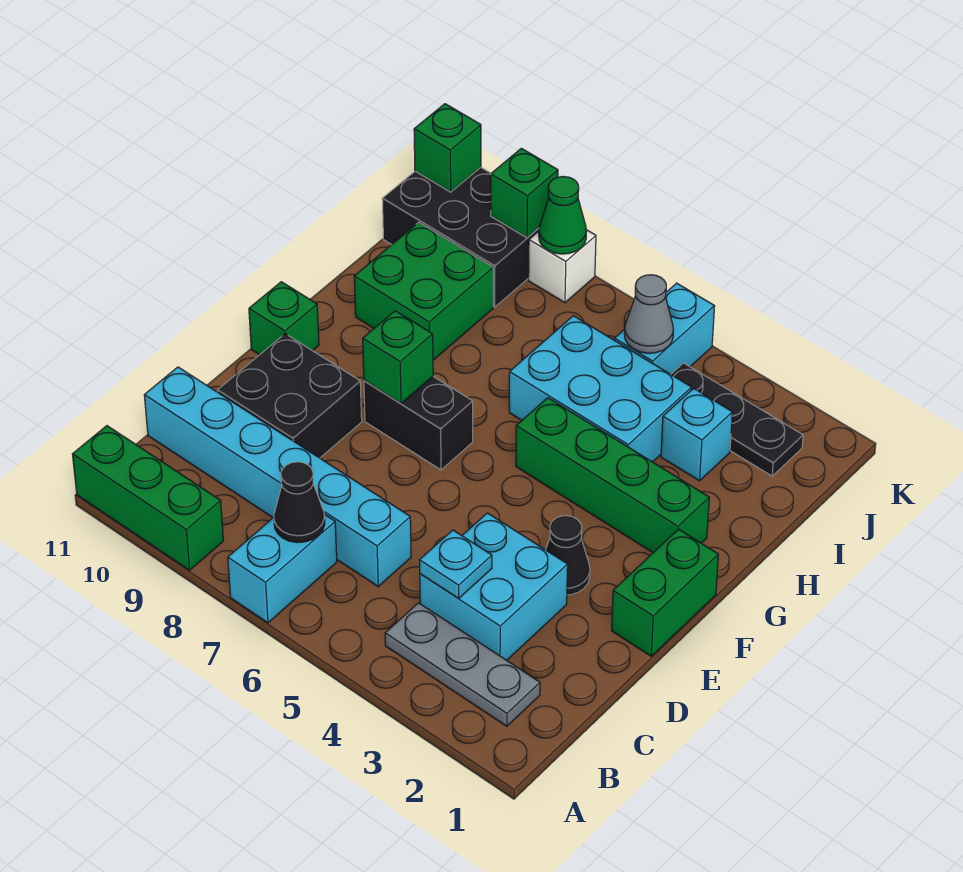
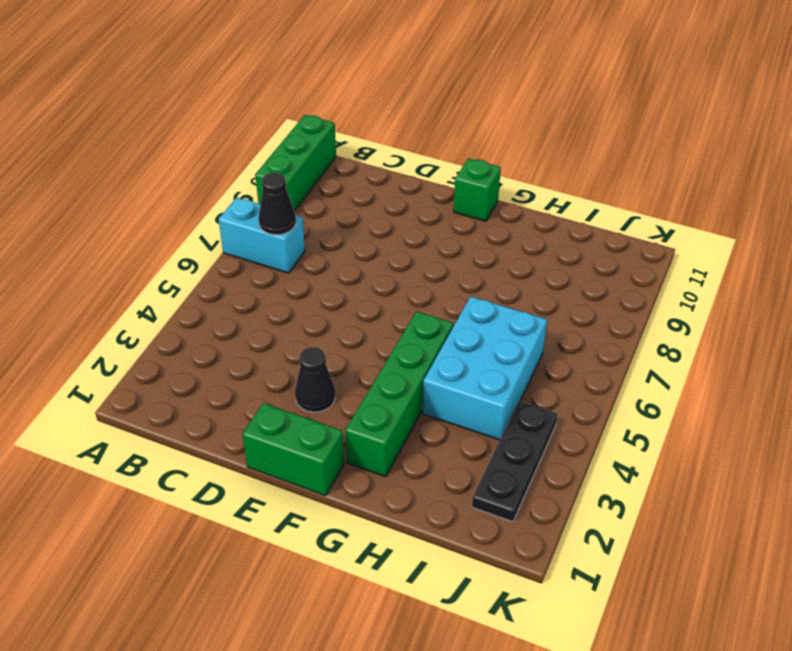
none -> grey 1x3 plate [385,603,540,726]
none -> cyan 2x2 brick [420,513,568,660]
none -> cyan 1x6 brick [144,367,411,586]

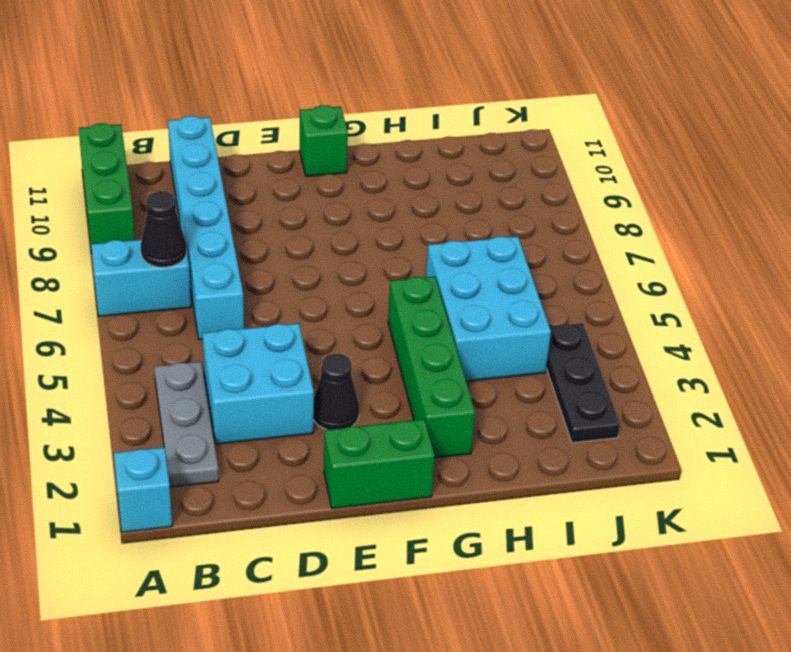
cyan 1x1 brick [114,447,172,532] -> cyan 1x1 brick moved to [661,388,732,481]
none -> black 2x2 brick [218,334,362,458]
none -> black 1x2 brick [364,376,473,470]
none -> green 2x2 brick [354,222,493,360]

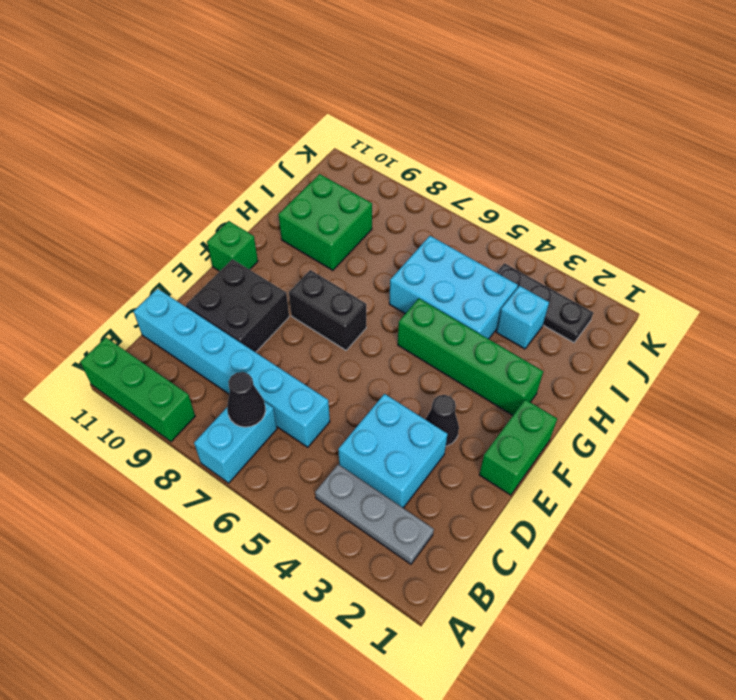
none -> cyan 1x2 brick [614,283,715,374]
none -> black 2x3 brick [382,168,539,307]
none -> white 1x1 brick [528,230,596,303]

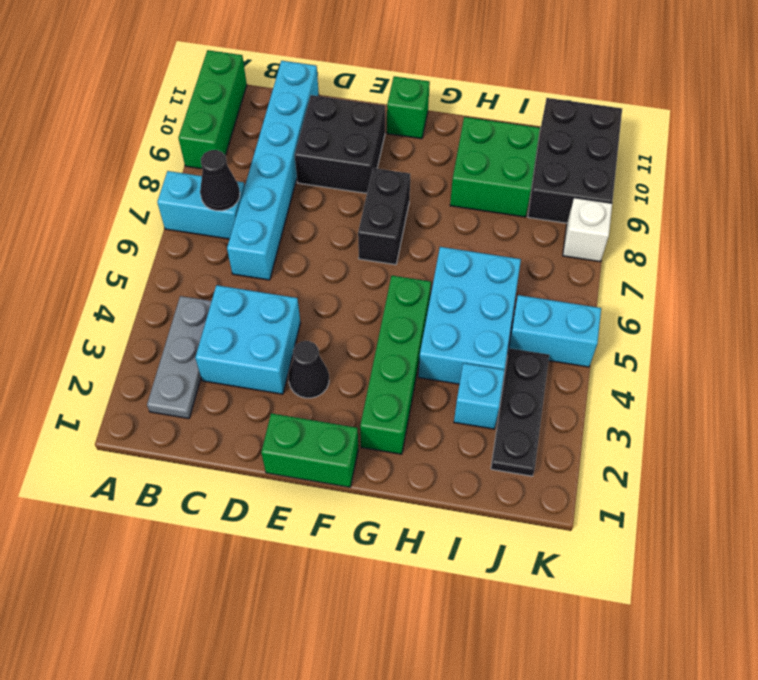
none -> cyan 1x1 plate [419,530,492,599]
none -> green 1x1 brick [363,311,433,403]
none -> grey 1x1 cone [624,275,673,353]

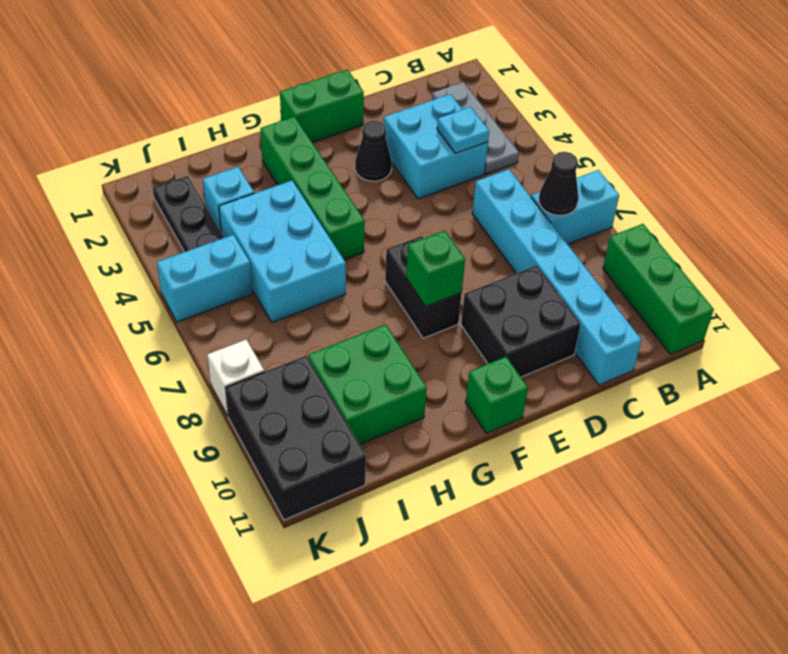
none -> grey 1x1 cone [624,275,673,353]
none -> green 1x1 cone [539,176,587,254]
none -> green 1x1 brick [491,148,558,238]

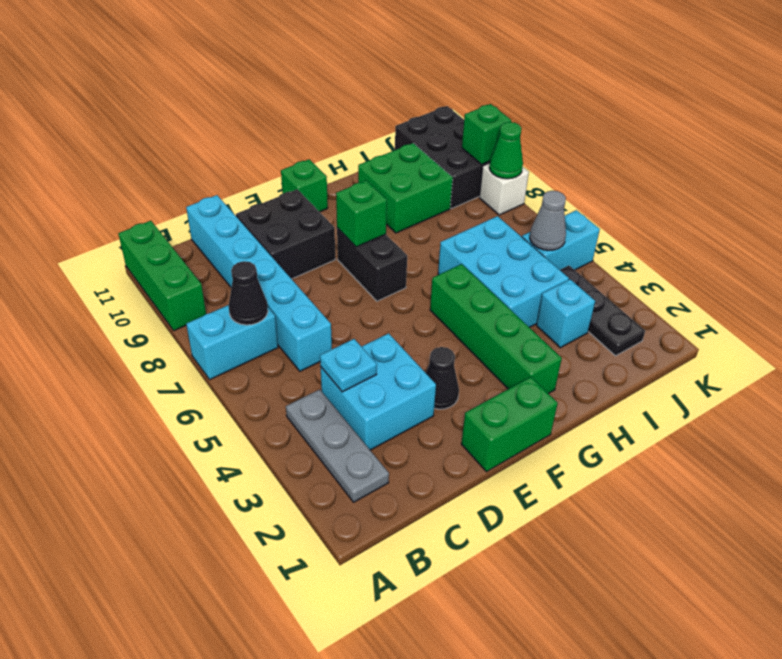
none -> green 1x1 brick [414,104,481,192]

